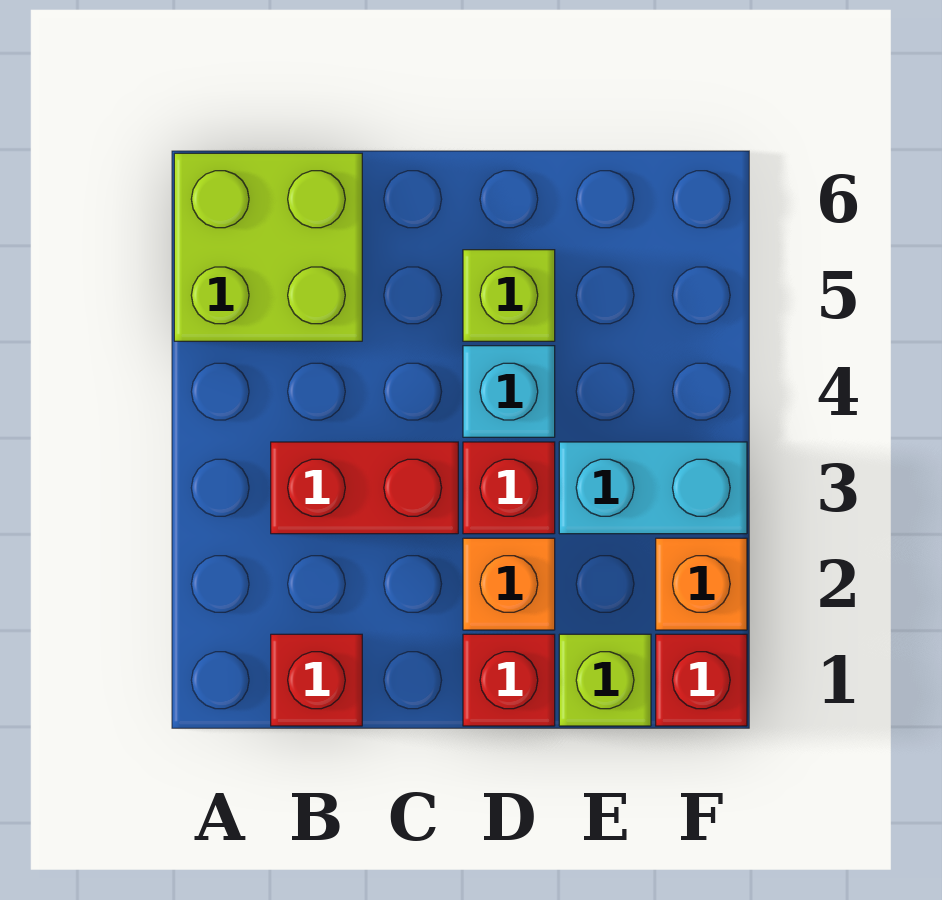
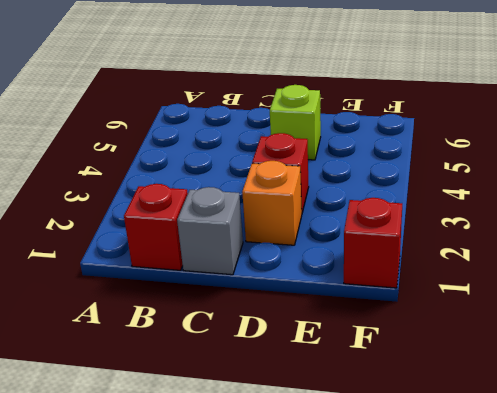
grey 1x1 brick [177,187,243,275] -> none
none -> lime 2x2 brick [174,153,362,341]
none -> red 1x2 brick [271,442,458,534]
none -> red 1x1 brick [463,634,555,726]

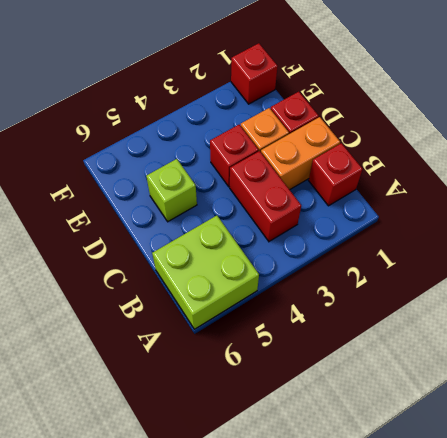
orange 1x2 brick [261,117,340,190] -> none
none -> cyan 1x1 brick [463,346,555,437]
none -> lime 1x1 brick [559,634,651,726]
none -> cyan 1x2 brick [559,442,747,534]

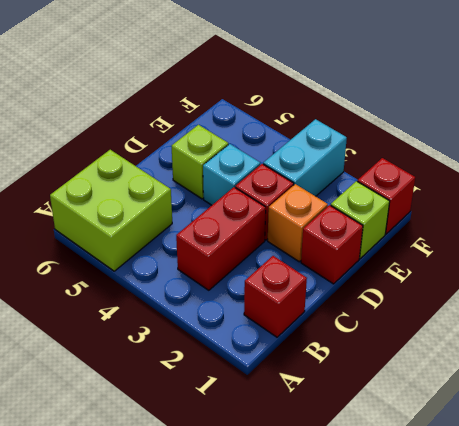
none -> orange 1x1 brick [656,538,747,630]

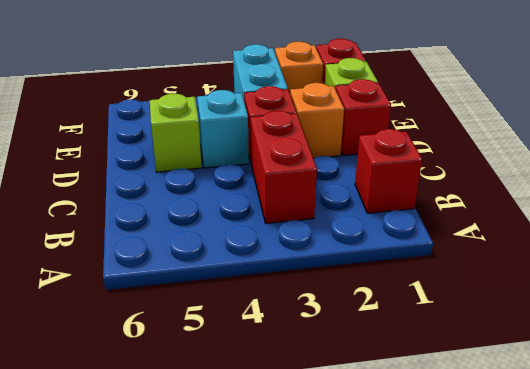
none -> lime 2x2 brick [174,153,362,341]

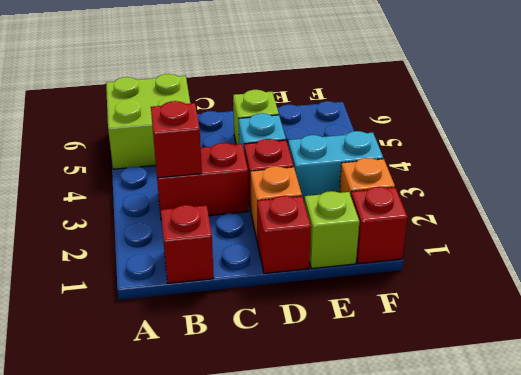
red 1x1 brick [151,101,202,178] -> none

